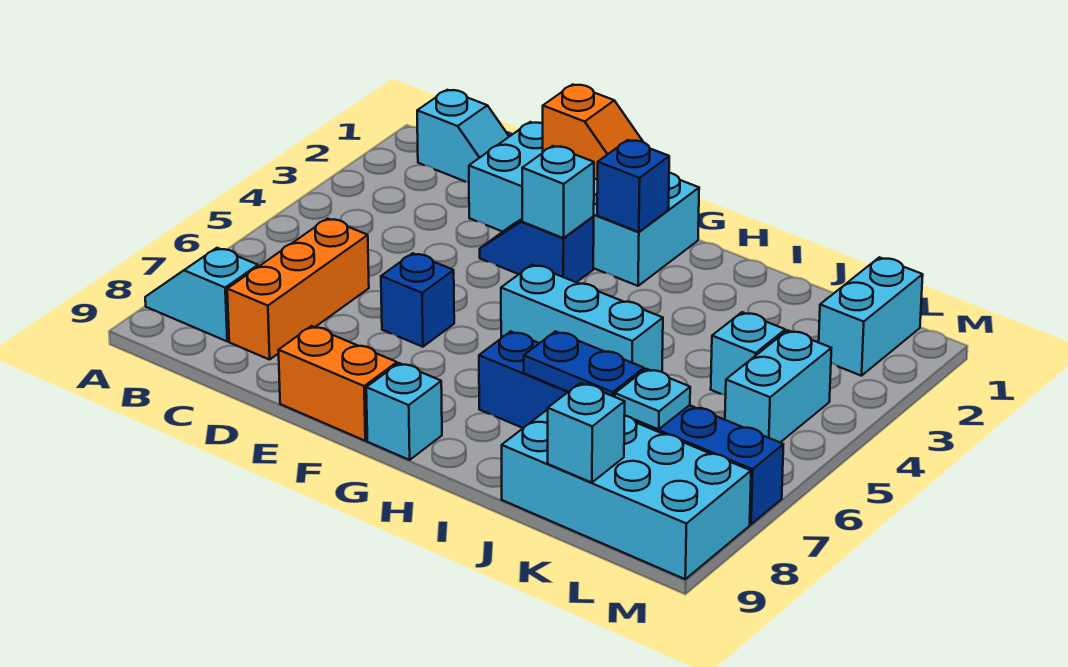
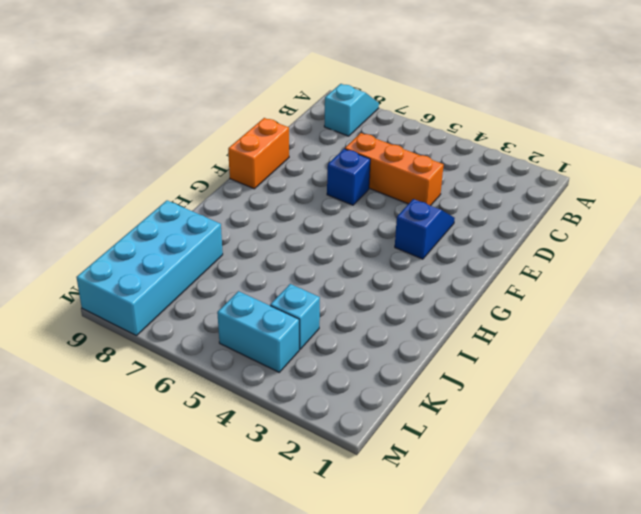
orange 1x3 brick [345,133,443,206] -> orange 1x3 brick moved to [227,219,369,360]
none -> cyan 1x2 slope [417,90,509,182]
none -> cyan 2x4 brick [469,122,699,286]
none -> cyan 1x3 brick [501,265,663,372]

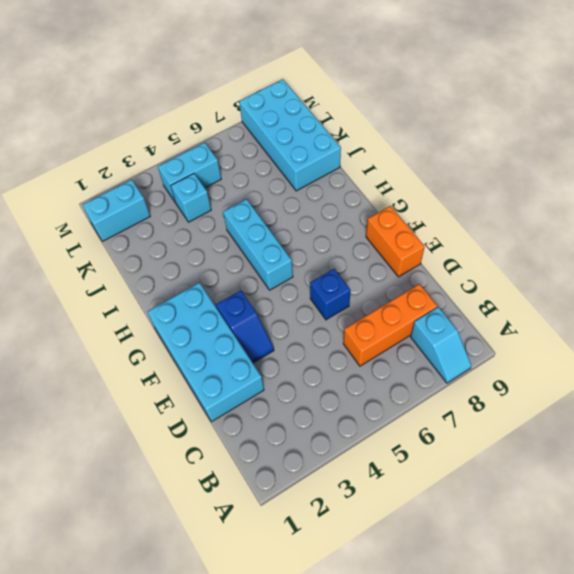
none -> cyan 1x2 slope [417,90,509,182]
none -> cyan 1x1 brick [366,363,442,460]
none -> blue 1x6 brick [479,331,783,524]

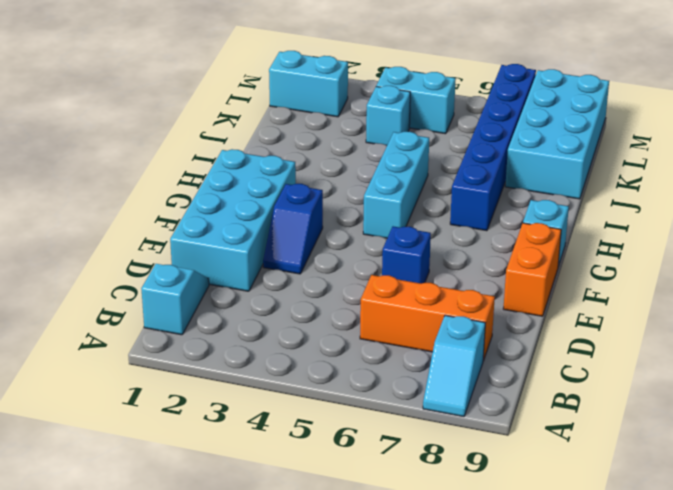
none -> orange 1x2 slope [543,84,643,179]
none -> cyan 1x1 brick [522,146,594,238]
none -> blue 1x1 brick [597,140,669,232]

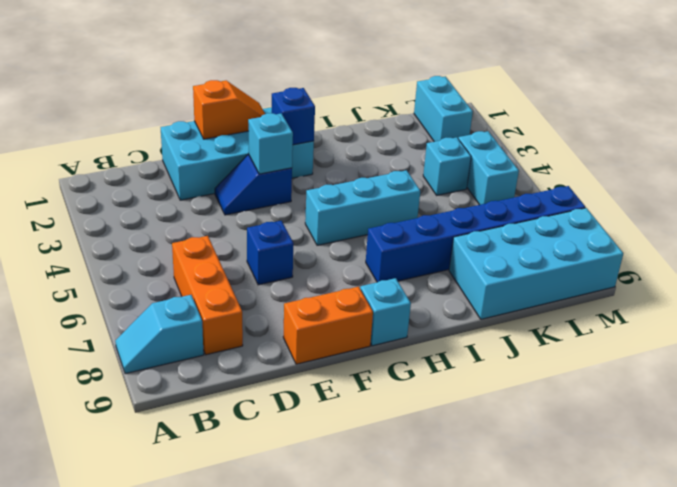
none -> cyan 1x2 slope [417,90,509,182]
none -> blue 1x2 plate [524,331,644,397]
none -> cyan 1x1 plate [615,369,690,429]

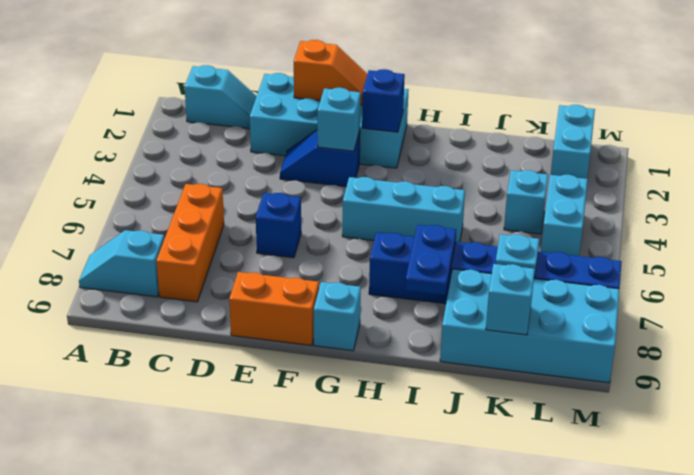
blue 1x2 plate [405,225,456,295] -> blue 1x2 plate turned to [524,331,644,397]

